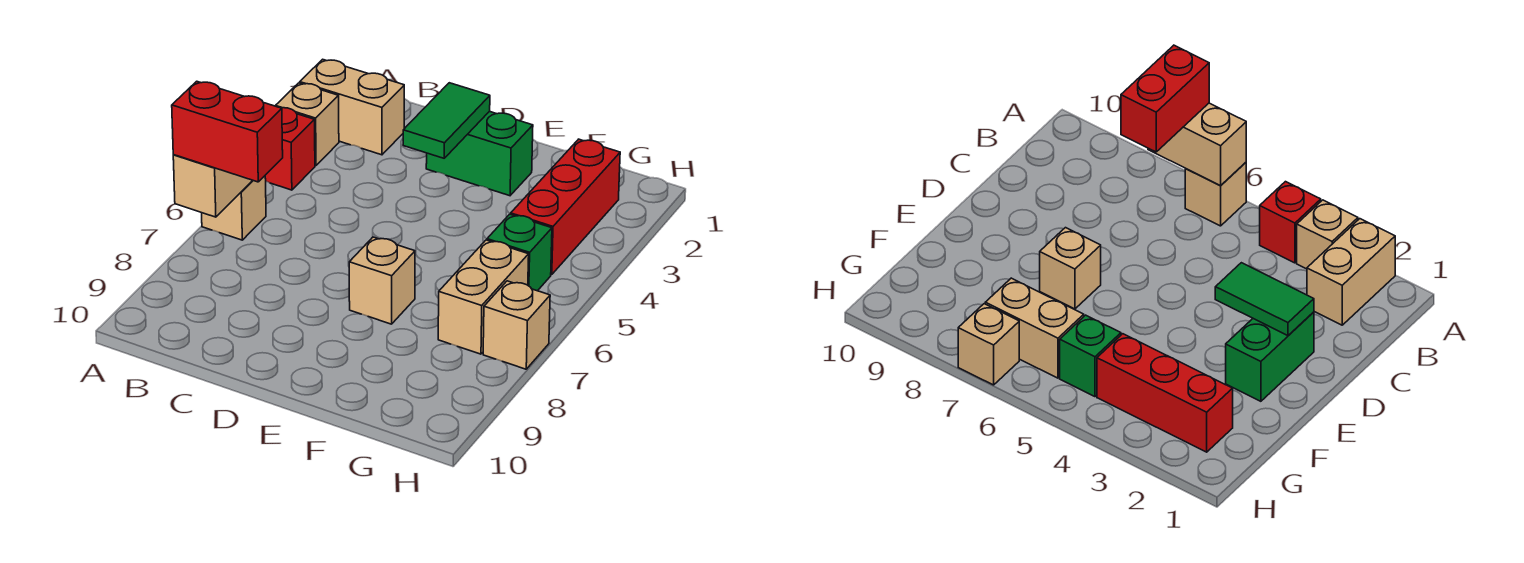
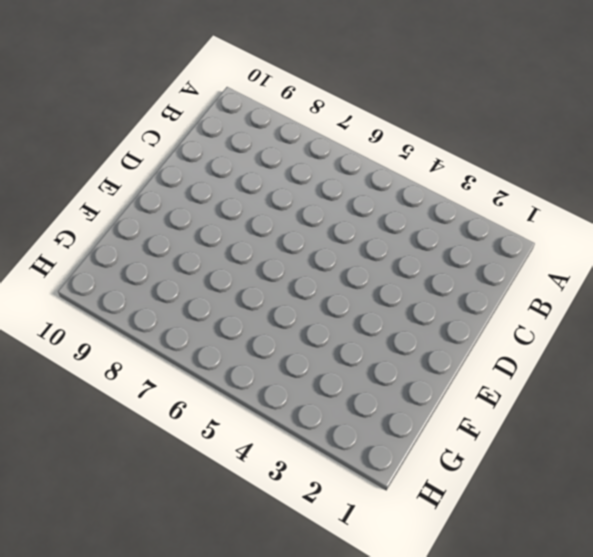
none -> tan 1x2 brick [300,59,404,155]
none -> tan 1x1 brick [276,83,339,165]
none -> red 1x1 brick [265,108,315,190]

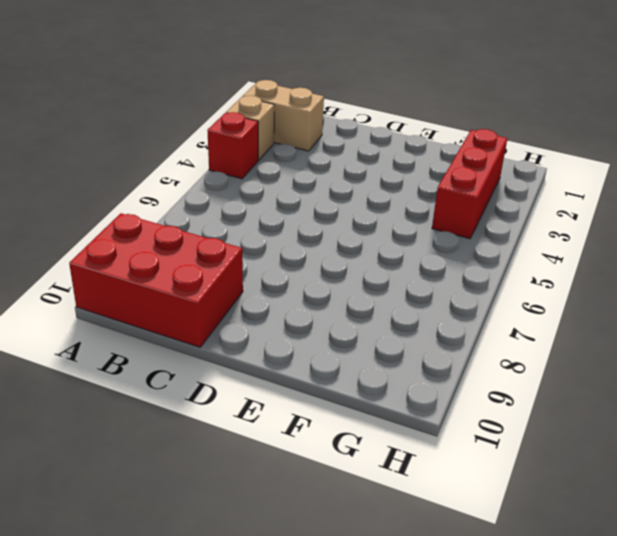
red 2x3 brick [69,213,243,347] -> none
none -> tan 1x1 brick [202,176,266,240]
none -> green 1x2 brick [426,111,533,196]
none -> tan 1x1 brick [349,237,415,324]

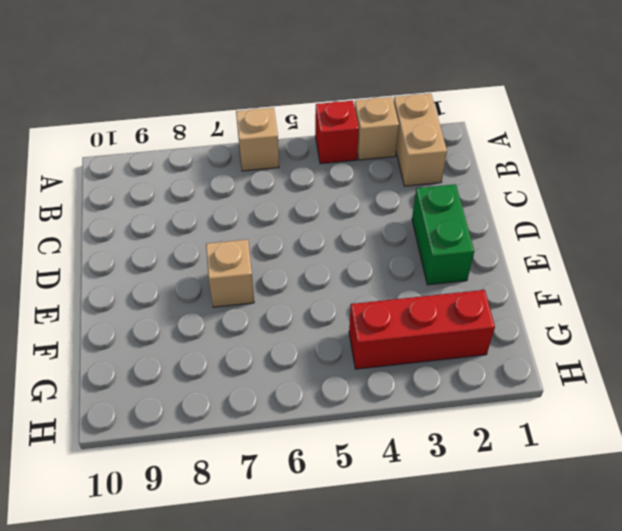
none -> green 1x1 brick [487,214,552,291]
none -> tan 1x2 brick [438,240,529,354]
none -> tan 1x1 brick [483,281,550,369]

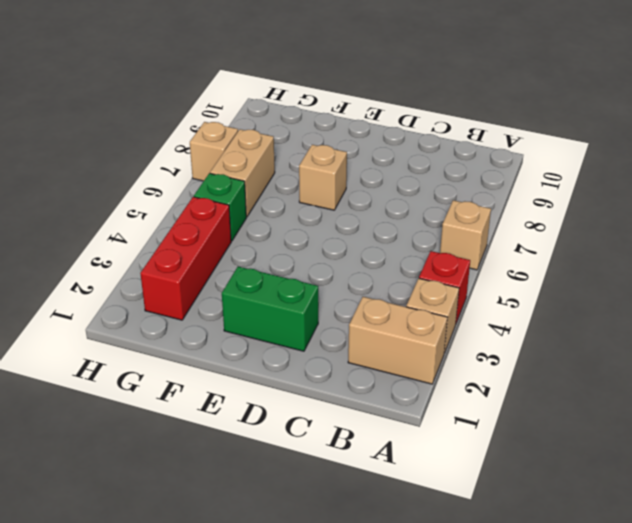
none -> tan 1x2 brick [173,155,253,217]
none -> green 1x2 tile [403,83,490,158]
none -> red 1x2 brick [172,81,283,182]

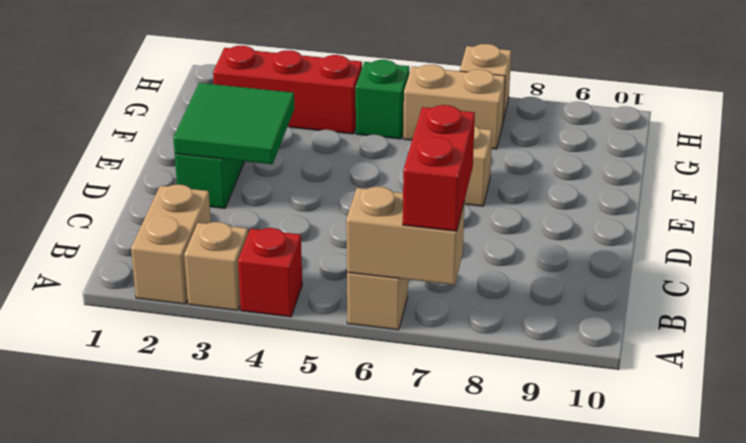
green 2x2 tile [173,83,294,164] -> green 1x2 tile [403,83,490,158]

